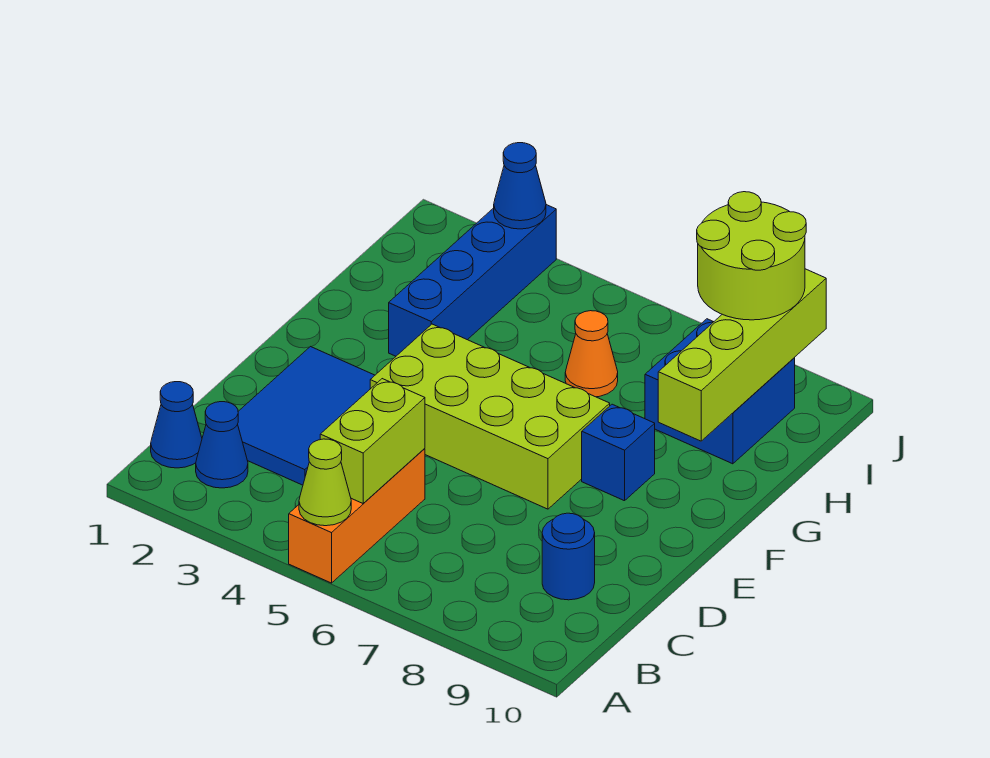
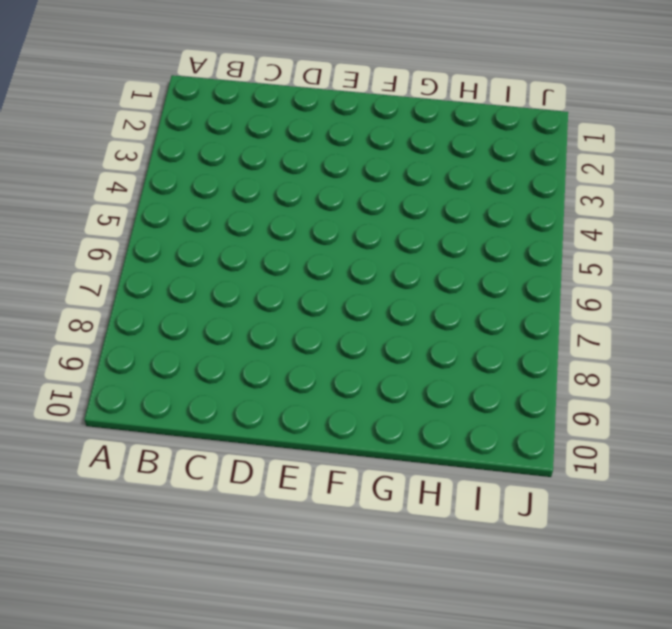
none -> orange 1x3 brick [289,448,425,583]
none -> blue 1x1 cone [151,382,202,468]
none -> blue 1x1 cone [196,402,248,488]

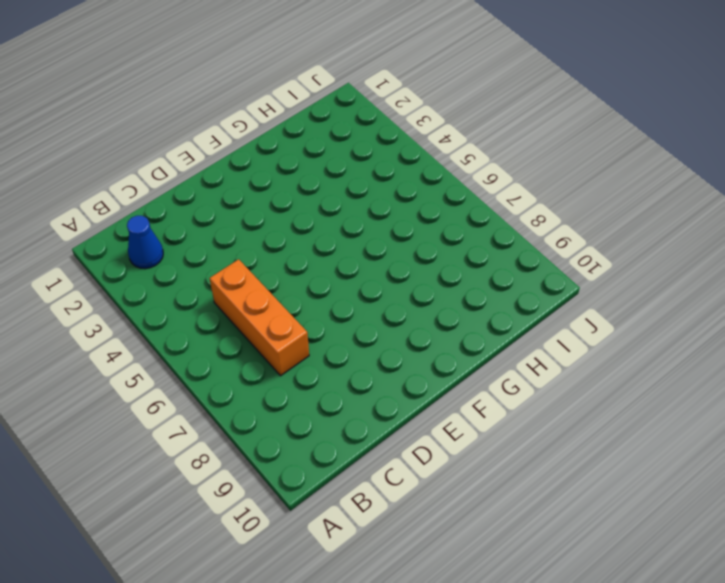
orange 1x3 brick [209,259,309,376] -> orange 1x3 brick turned to [289,448,425,583]
none -> blue 1x1 cone [151,382,202,468]
none -> blue 2x3 tile [238,347,375,485]
none -> blue 1x1 round brick [542,513,595,600]

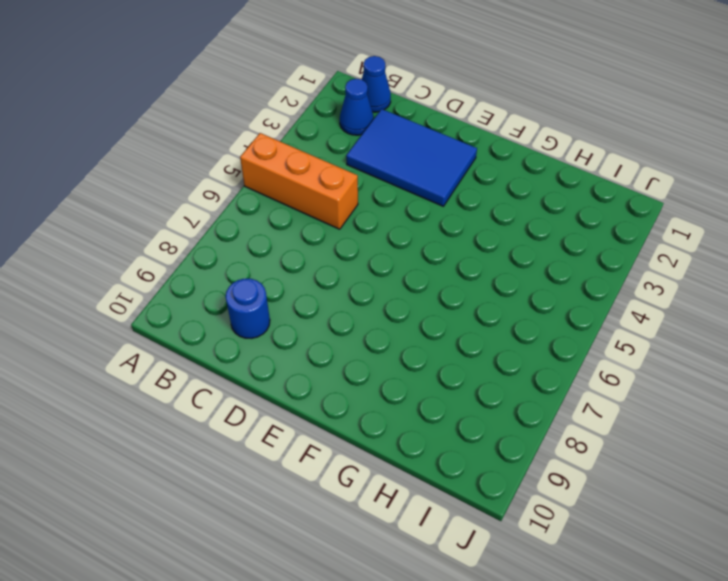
none -> lime 2x4 brick [370,324,610,509]
none -> blue 1x1 brick [582,404,655,501]
none -> blue 1x4 brick [389,205,556,356]

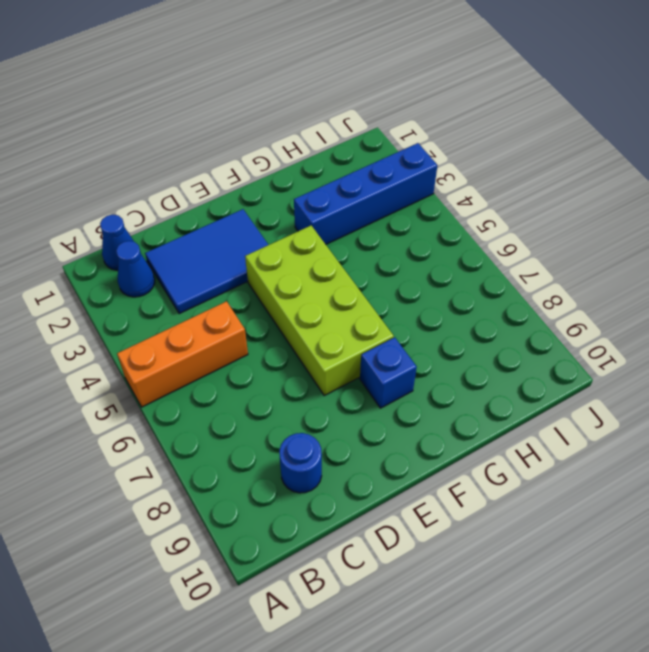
none -> orange 1x1 cone [565,311,618,397]
none -> blue 2x2 brick [645,319,795,464]
none -> lime 1x1 cone [299,439,351,526]

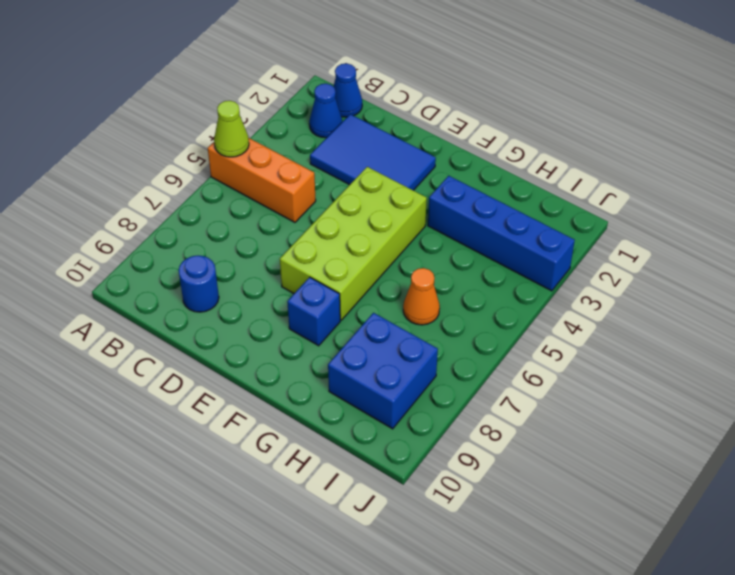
none -> lime 1x2 brick [320,379,425,503]
none -> lime 1x4 brick [658,269,826,441]
none -> blue 1x1 cone [494,143,546,229]

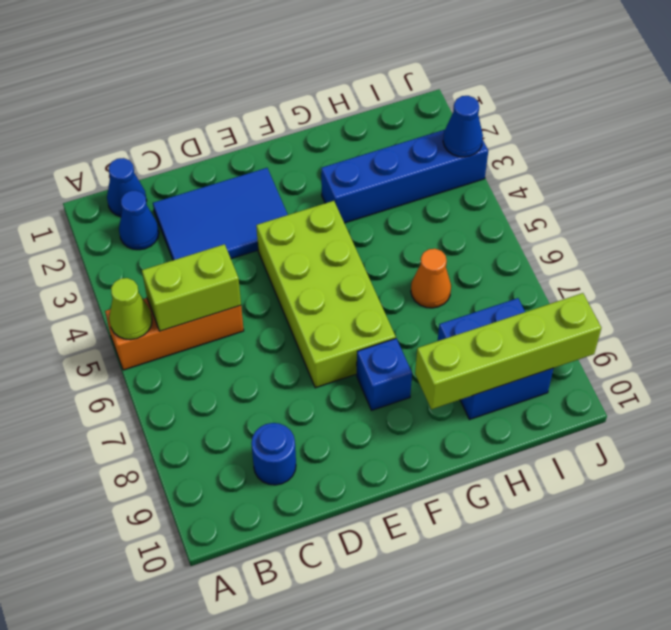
none -> lime 2x2 round brick [697,192,806,320]

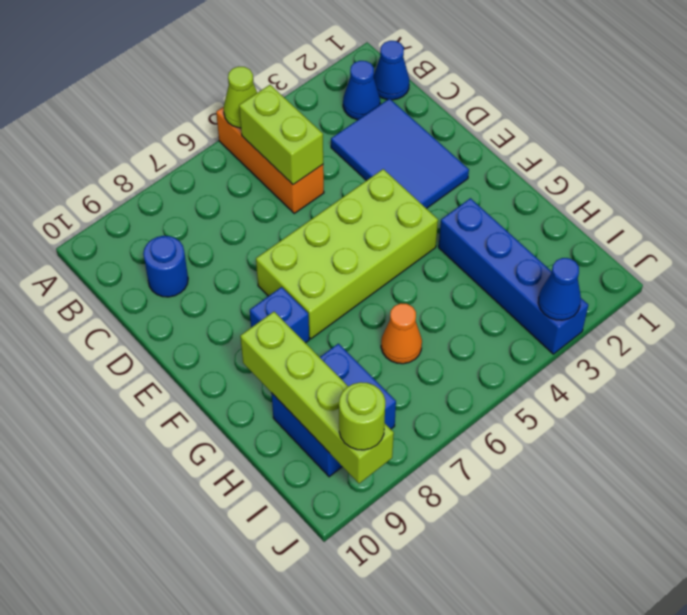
lime 1x1 round brick [339,382,385,450] -> lime 2x2 round brick [697,192,806,320]

